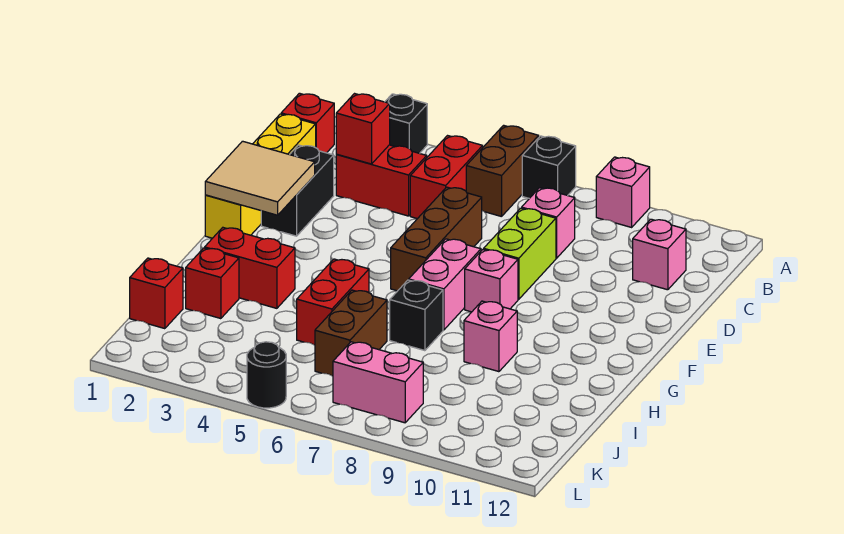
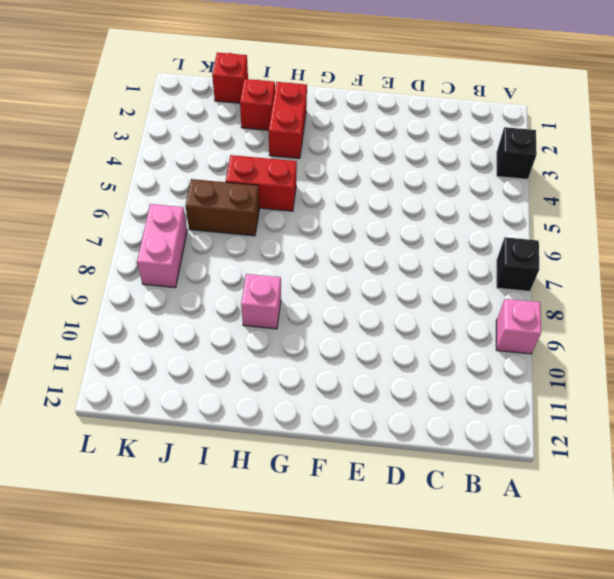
none -> brown 1x2 brick [466,125,539,217]
none -> red 1x1 brick [281,93,334,153]
none -> red 1x2 brick [410,136,483,219]

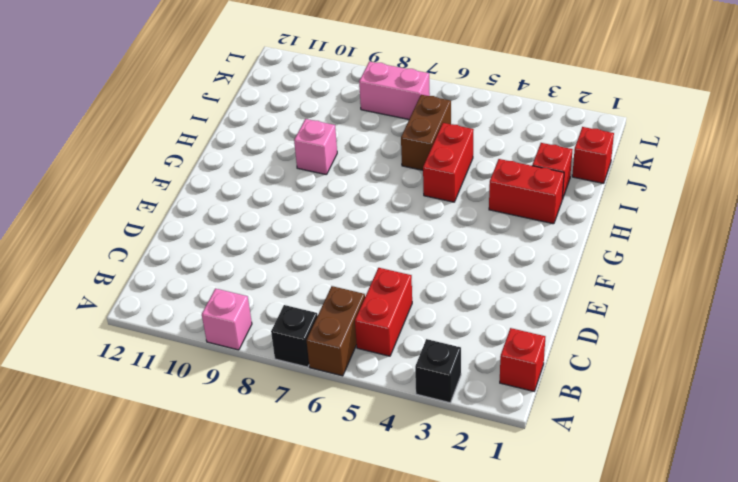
none -> yellow 1x4 brick [205,114,316,238]
none -> red 1x2 brick [336,145,427,216]
none -> pink 1x1 brick [522,188,575,258]

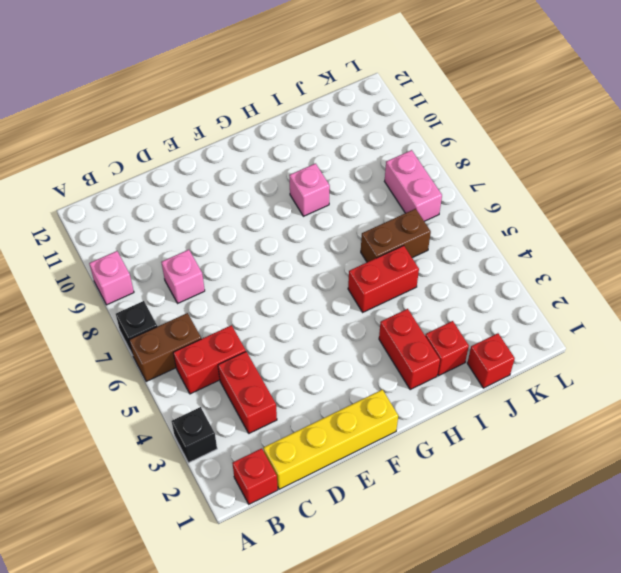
none -> pink 1x1 brick [633,219,686,290]
none -> black 1x2 brick [261,145,334,236]
none -> brown 1x3 brick [391,187,482,291]

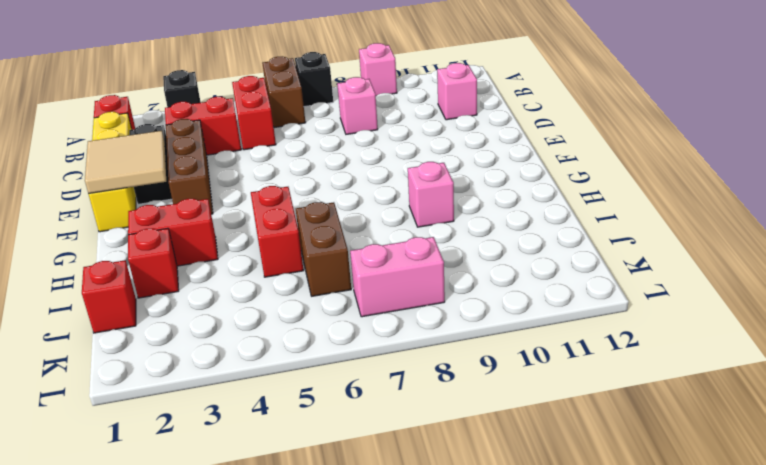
brown 1x3 brick [166,119,213,214] -> brown 1x3 brick moved to [391,187,482,291]
none -> lime 1x2 brick [484,208,556,299]
none -> pink 1x2 brick [409,239,481,330]
none -> pink 1x1 brick [465,249,518,312]

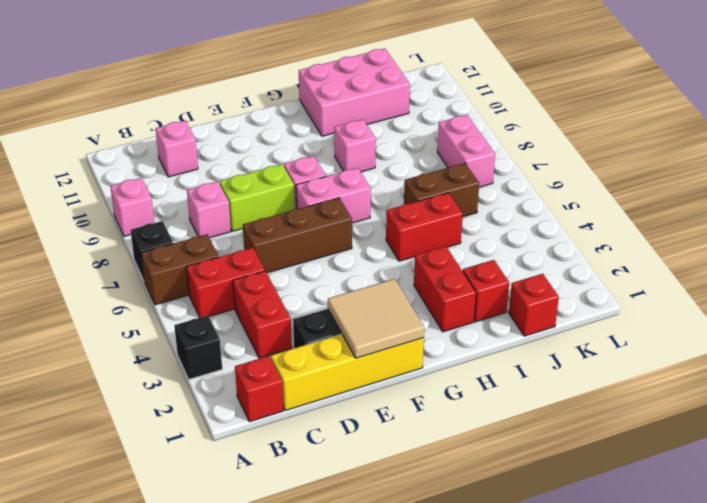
pink 2x3 brick [299,49,410,136] -> none
none -> black 1x1 brick [390,280,443,351]
none -> black 1x1 round brick [247,342,286,408]
none -> red 1x1 brick [336,94,390,164]

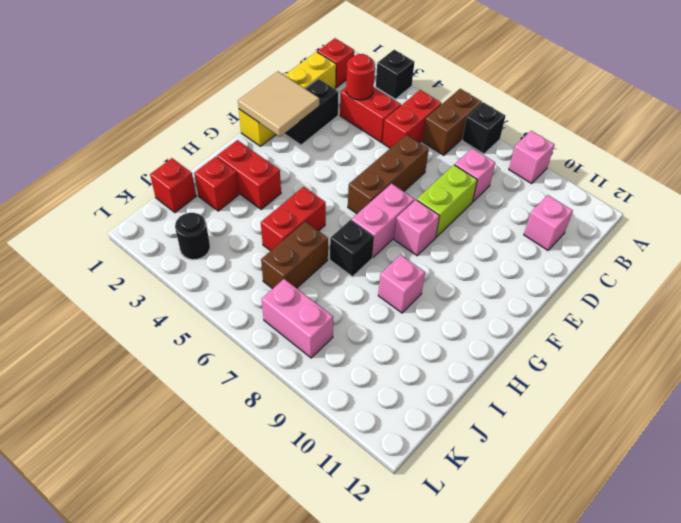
red 1x1 round brick [346,54,375,100] -> red 1x1 brick [336,94,390,164]
black 1x1 round brick [175,213,210,260] -> black 1x1 round brick moved to [247,342,286,408]

